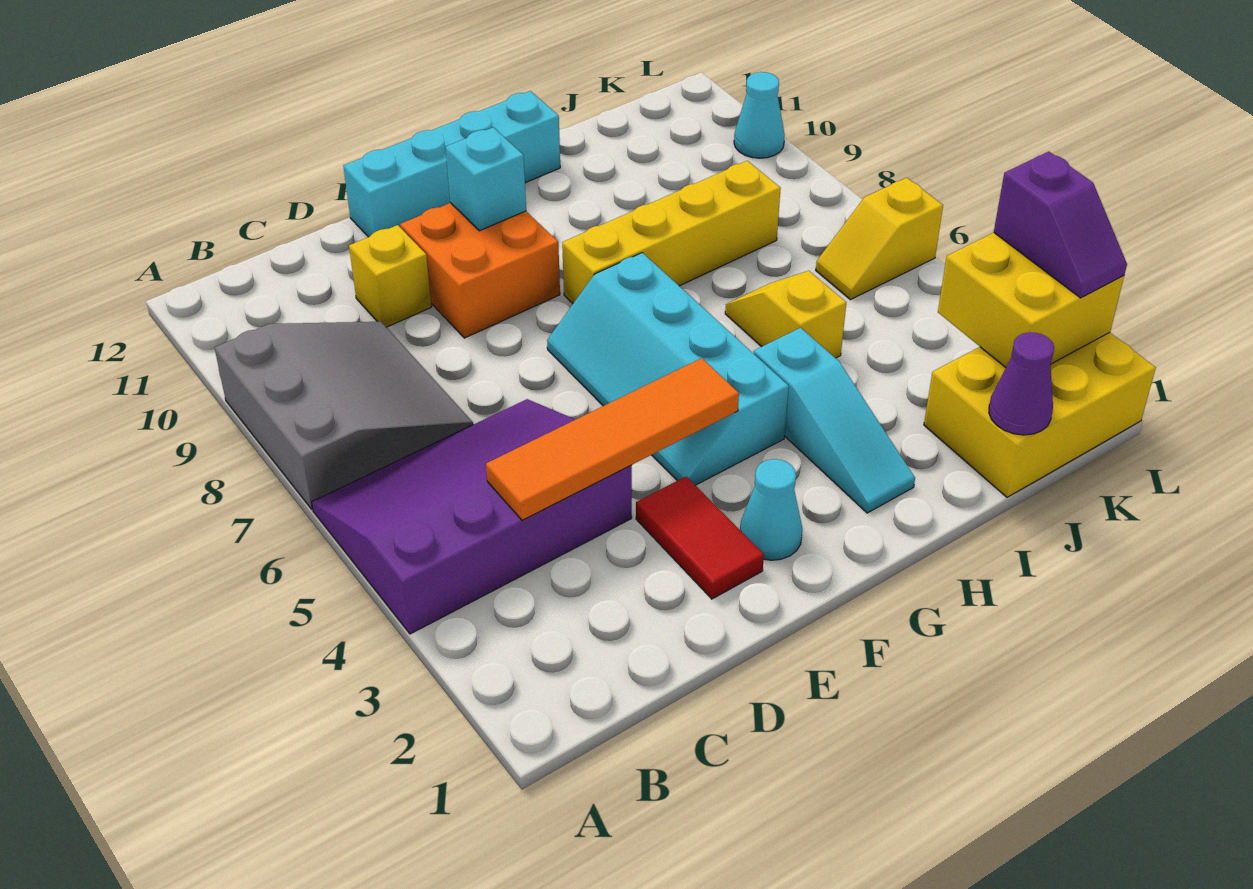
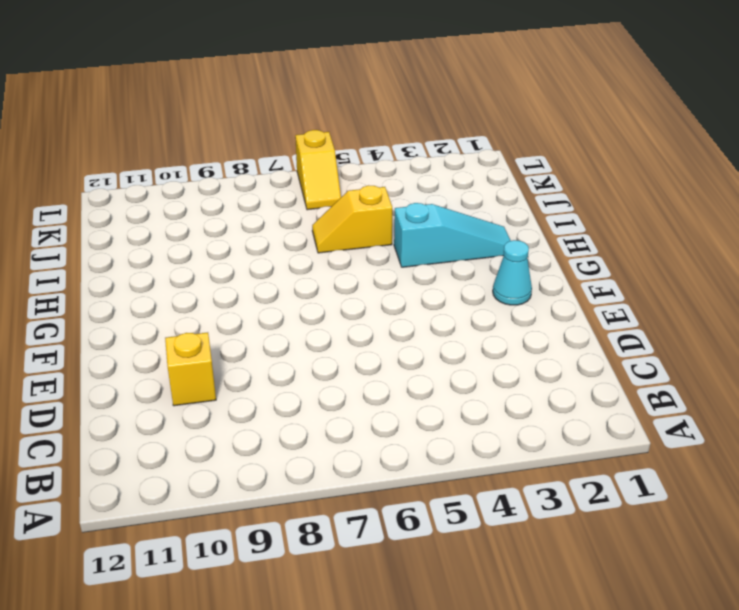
none -> purple 3x4 slope [312,399,632,634]
none -> grey 3x3 slope [215,322,473,509]
none -> red 1x2 tile [636,476,764,599]

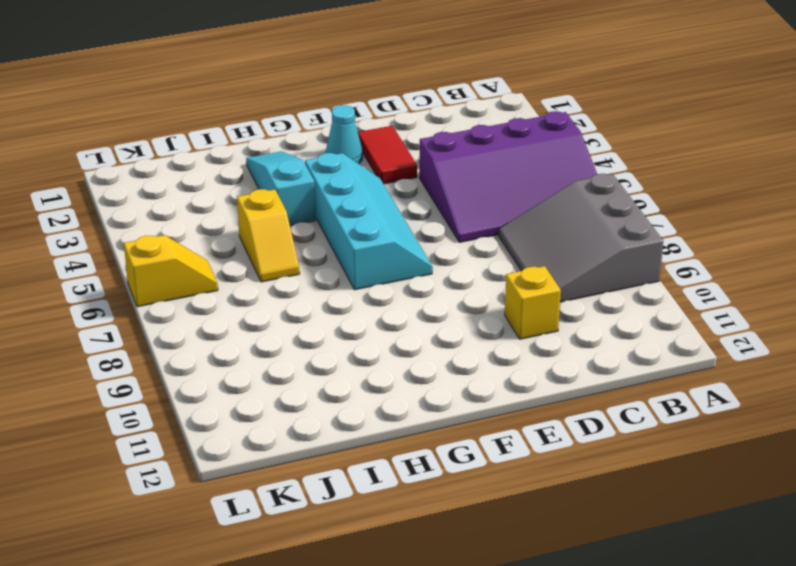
none -> orange 2x2 brick [400,203,560,338]
none -> cyan 1x4 brick [343,91,560,237]
none -> yellow 1x4 brick [562,161,781,303]

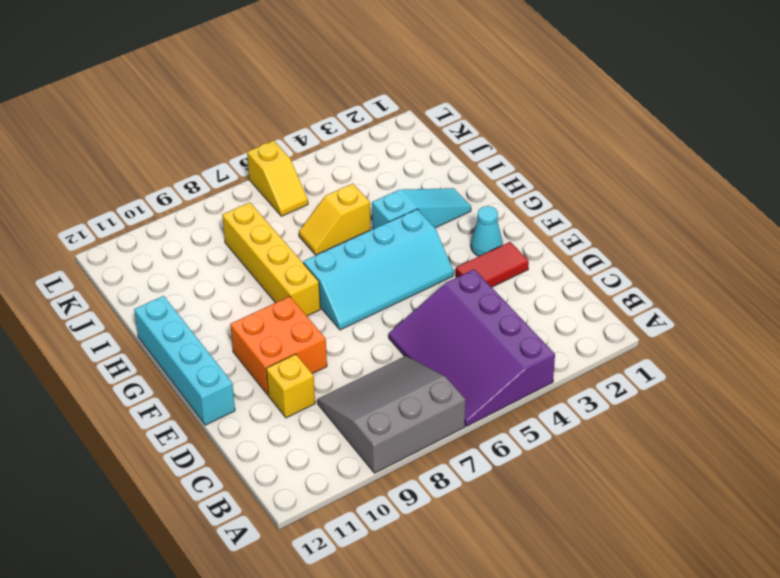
none -> yellow 2x3 brick [924,332,1156,497]
none -> cyan 1x1 cone [734,72,785,158]
none -> orange 1x4 tile [486,358,739,520]

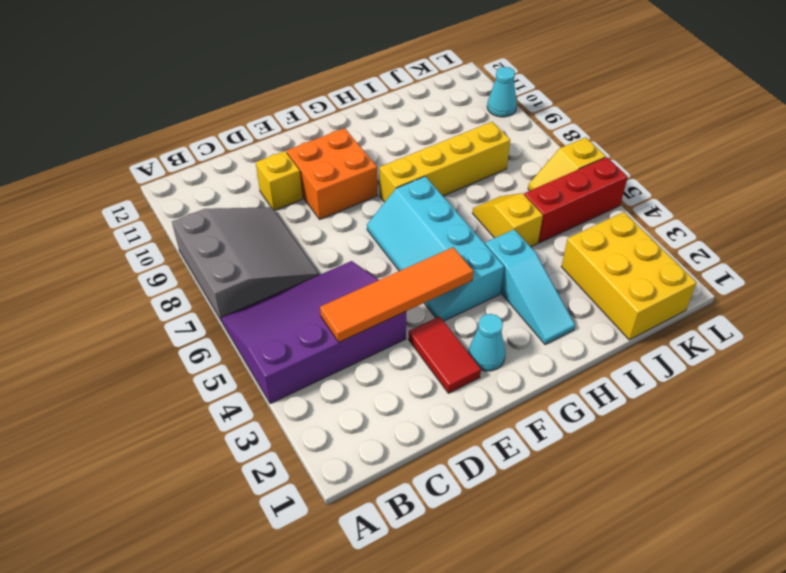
yellow 2x3 brick [561,212,696,340] -> yellow 2x3 brick turned to [924,332,1156,497]
red 1x3 brick [524,157,628,243] -> none
none -> cyan 1x4 brick [343,91,560,237]
none -> cyan 1x1 brick [446,127,526,231]
none -> purple 1x1 cone [989,332,1054,435]

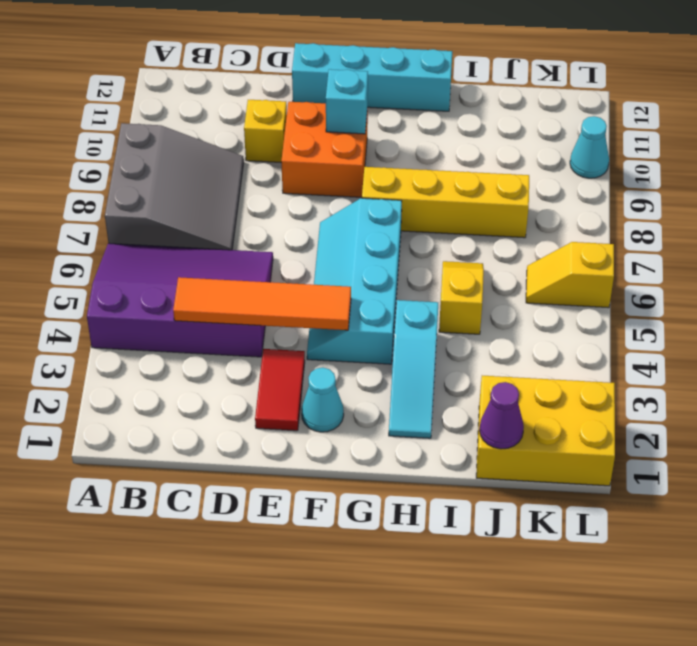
none -> yellow 2x2 brick [938,233,1124,367]
none -> purple 1x2 slope [994,152,1127,298]

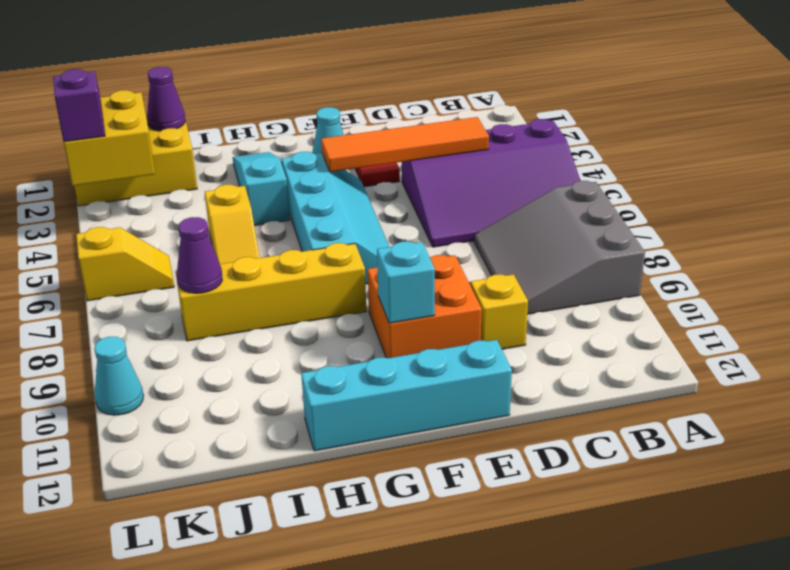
purple 1x1 cone [177,217,222,293] -> none

